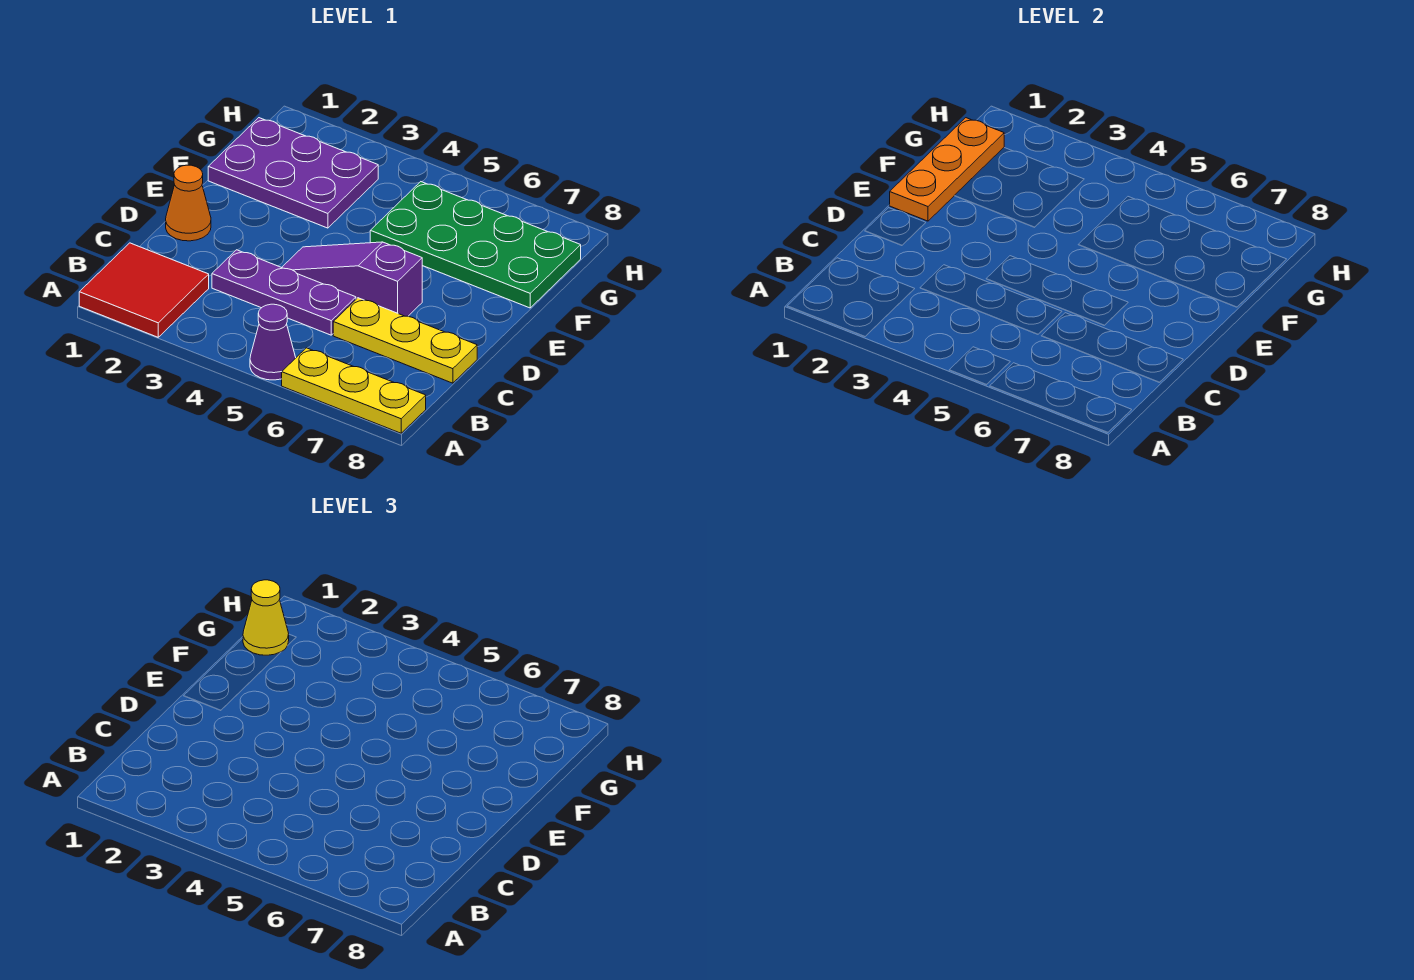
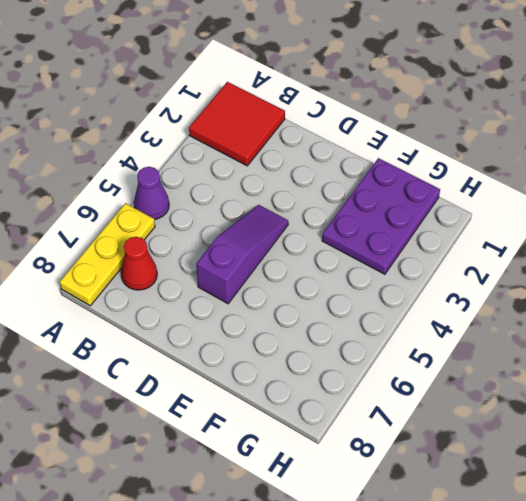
red 1x1 cone [121,237,157,290] -> none
none -> purple 1x3 plate [212,250,356,335]
none -> yellow 1x3 plate [333,298,477,383]

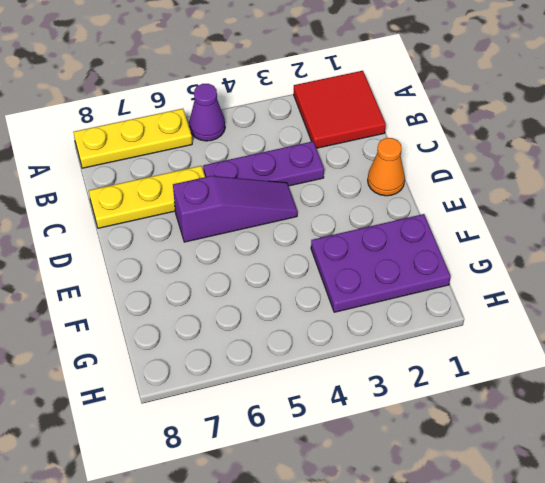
none -> green 2x4 plate [370,182,581,308]
none -> orange 1x3 plate [890,118,1004,221]

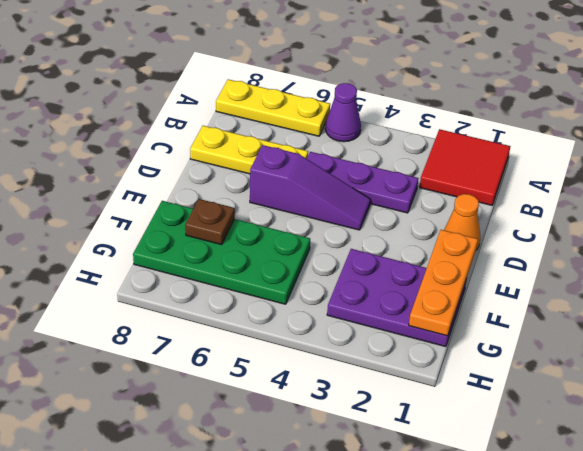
brown 1x1 plate [185,199,235,245] -> none
none -> yellow 1x1 cone [243,580,289,655]

